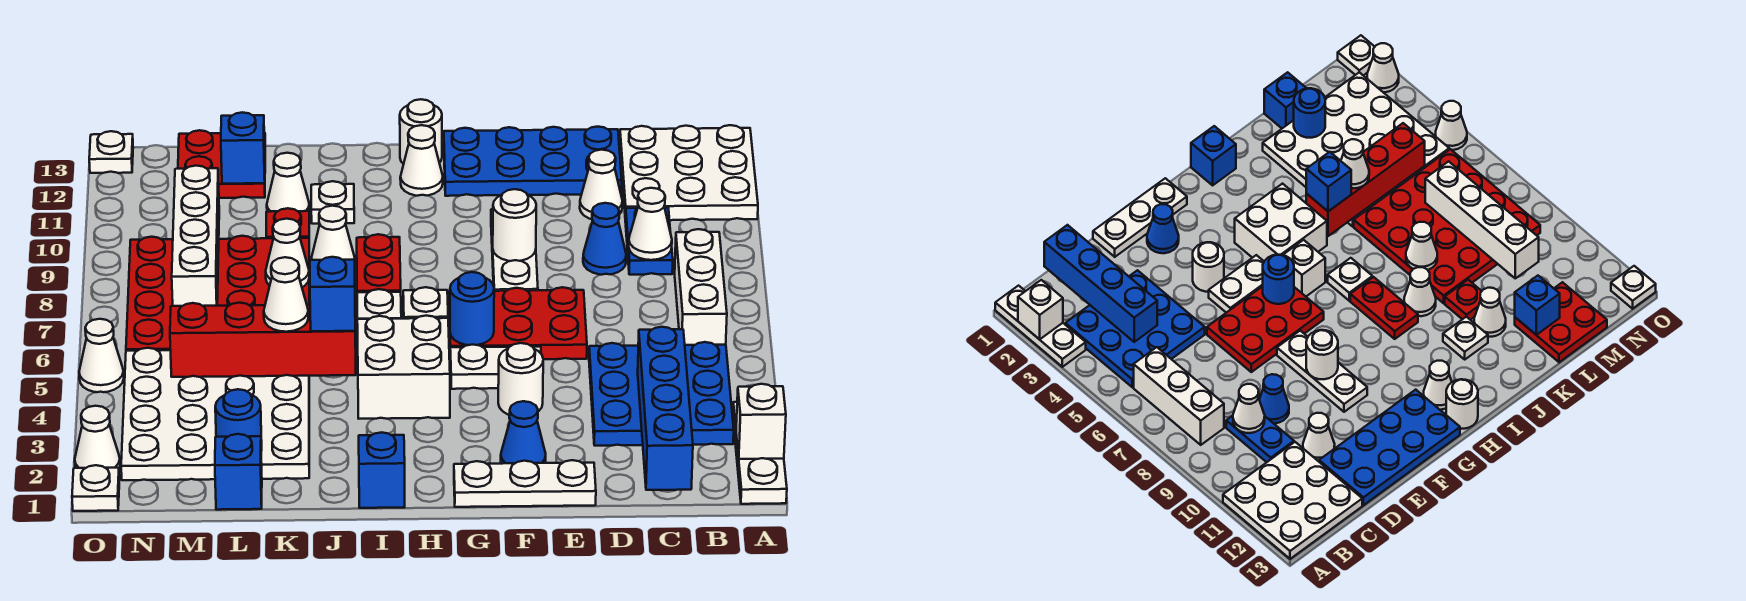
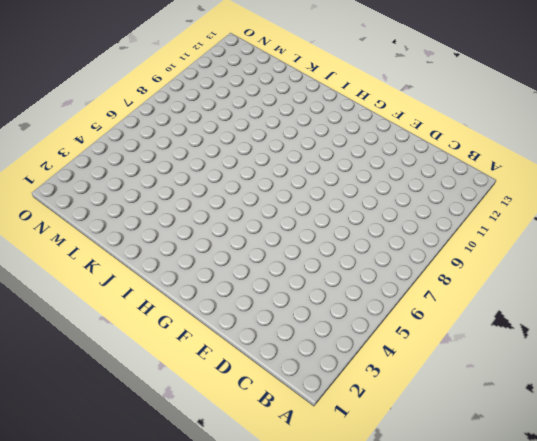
none -> white 1x3 plate [733,402,787,504]
none -> white 3x3 plate [620,125,758,220]
none -> blue 3x3 plate [589,342,734,446]
none -> white 1x3 brick [675,229,727,345]

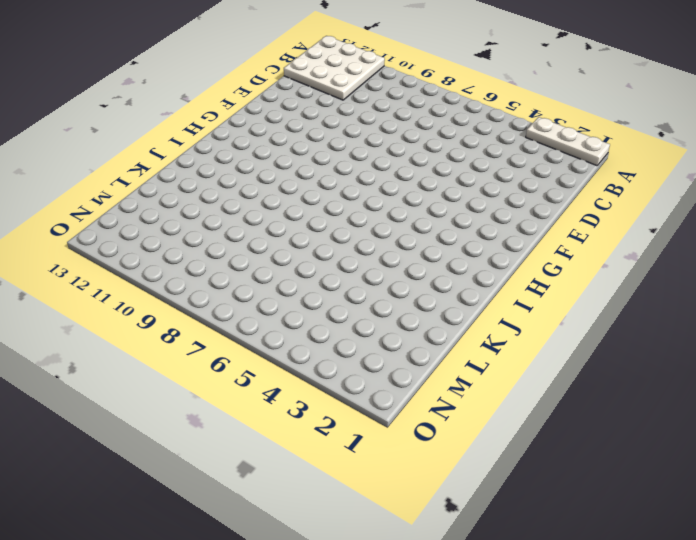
none -> blue 3x3 plate [589,342,734,446]
none -> white 1x3 brick [675,229,727,345]
none -> blue 1x2 plate [625,208,673,275]
none -> blue 1x1 cone [583,203,626,275]

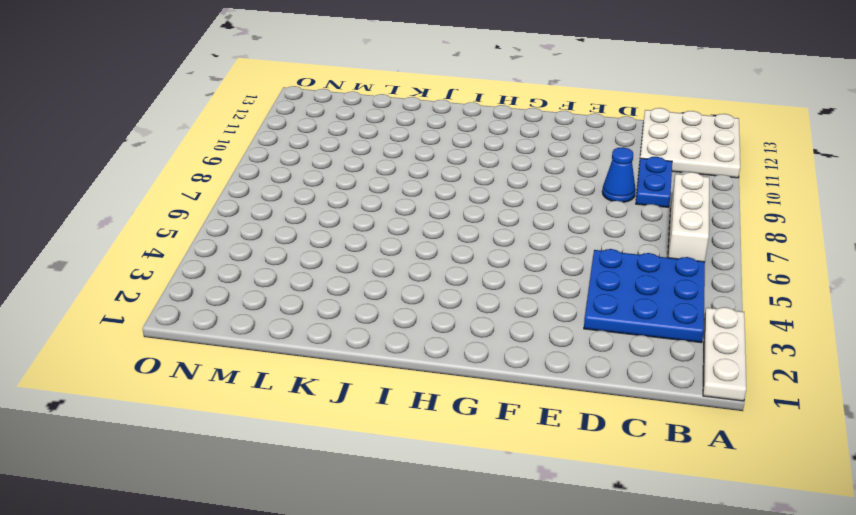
none -> white 1x1 cone [580,150,622,219]
none -> blue 2x4 plate [444,127,622,196]
none -> white 1x3 plate [454,460,596,507]
none -> red 2x3 plate [449,287,587,359]

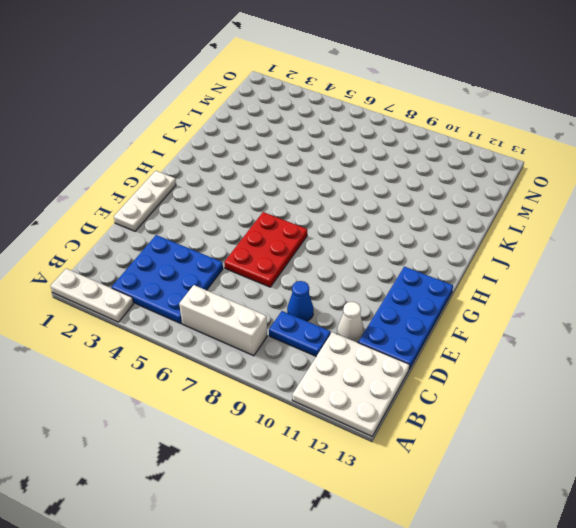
none -> blue 1x1 cone [501,401,546,464]
none -> white 1x1 round brick [498,343,543,415]
none -> white 1x2 plate [450,345,541,389]
none -> white 1x3 plate [491,209,538,291]

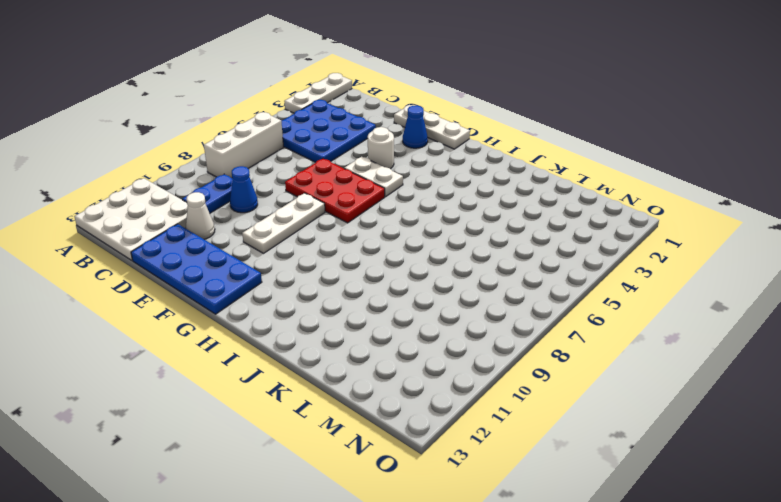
none -> white 2x2 brick [357,316,450,419]
none -> white 1x1 brick [403,287,448,319]
none -> white 1x1 cone [400,125,443,196]
none -> white 1x1 round brick [400,99,442,164]

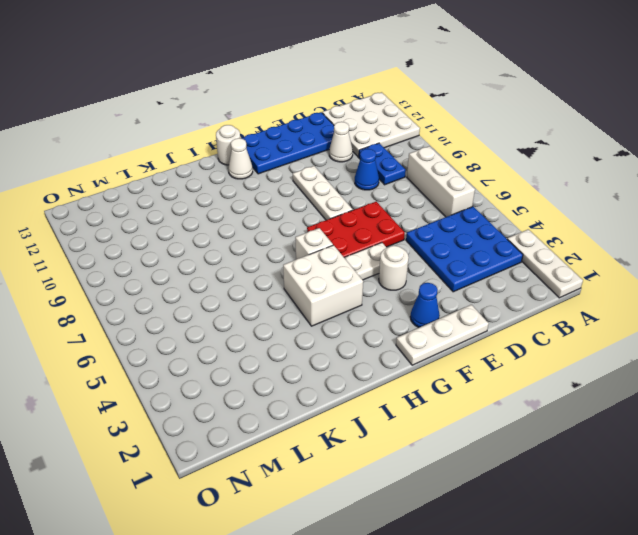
none -> blue 1x1 brick [359,432,405,508]
none -> white 1x1 plate [357,289,401,319]
none -> red 1x2 plate [357,234,401,292]
none -> white 1x1 cone [312,206,355,260]

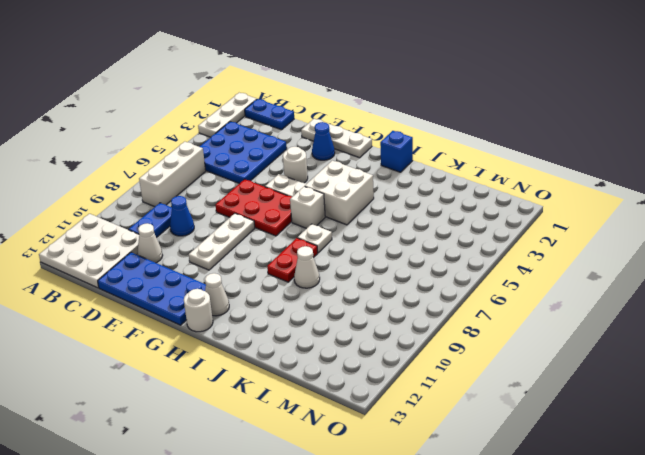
blue 1x2 plate [245,99,294,130] -> none
none -> white 1x1 plate [311,181,354,224]
none -> white 4x4 plate [121,348,309,480]
none -> red 4x4 plate [126,236,309,351]
none -> red 1x1 plate [266,208,309,238]

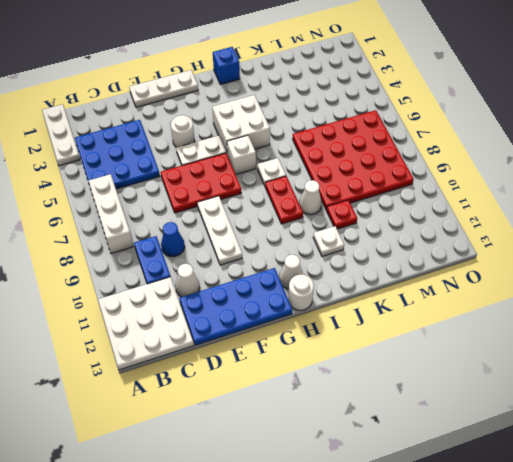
none -> blue 1x1 cone [501,401,546,464]
none -> white 4x4 plate [121,348,309,480]
none -> white 1x1 cone [267,153,309,212]
none -> blue 1x1 brick [215,434,262,510]

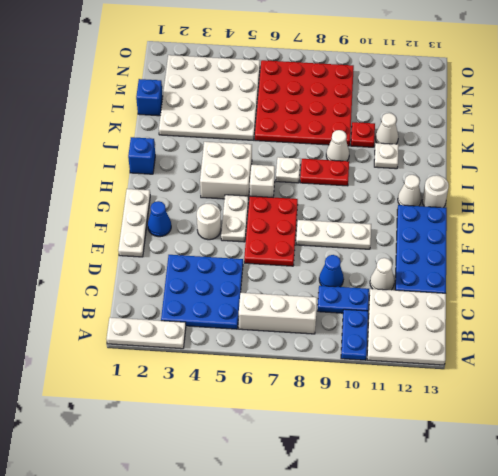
blue 1x2 plate [341,309,368,360] -> none
none -> red 2x2 plate [178,130,265,198]
none -> white 1x1 plate [72,465,119,511]
none -> white 1x1 cone [75,406,120,468]
none -> white 1x1 cone [79,319,124,392]

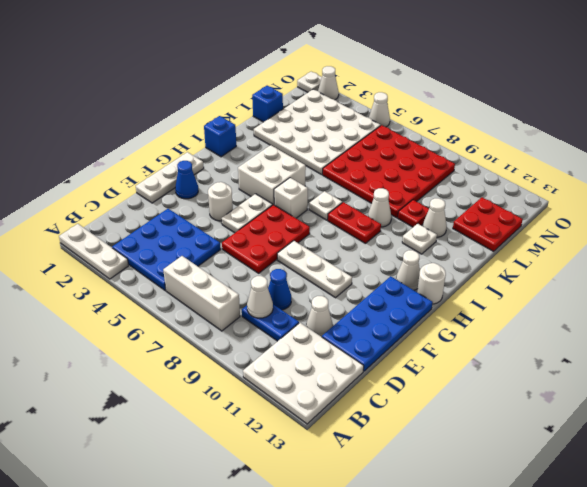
none -> white 1x1 plate [89,131,133,173]
none -> white 1x1 brick [736,384,786,459]
none -> blue 1x4 brick [638,327,693,490]
none -> white 1x1 round brick [493,189,536,261]

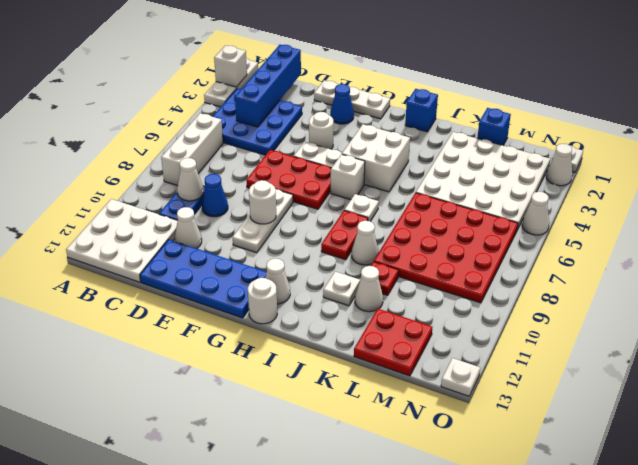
none -> blue 1x1 round brick [450,272,494,345]
none -> red 1x4 brick [170,303,356,377]
none -> white 1x1 cone [266,219,309,287]
none -> blue 1x1 round brick [215,389,262,451]

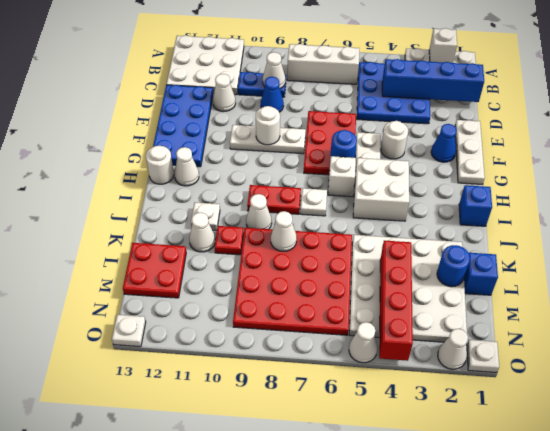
red 1x4 brick [379,240,413,361] -> red 1x4 brick moved to [170,303,356,377]
none -> blue 1x1 brick [221,112,265,184]
none -> white 1x4 brick [172,166,219,306]
none -> blue 1x1 brick [310,257,355,331]
none -> white 1x1 cone [264,257,308,332]

